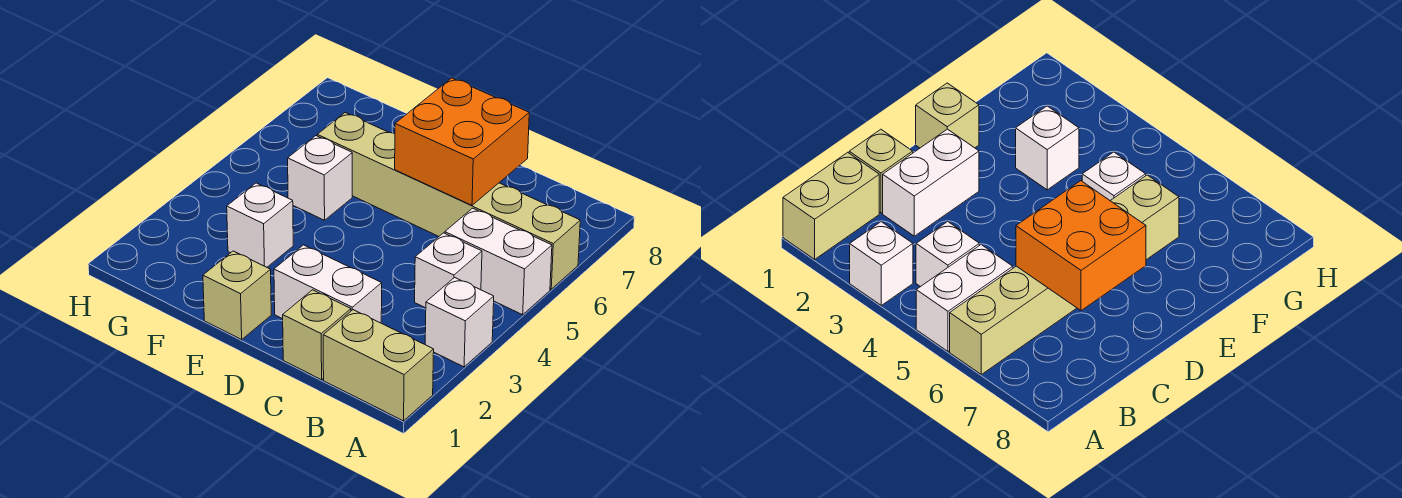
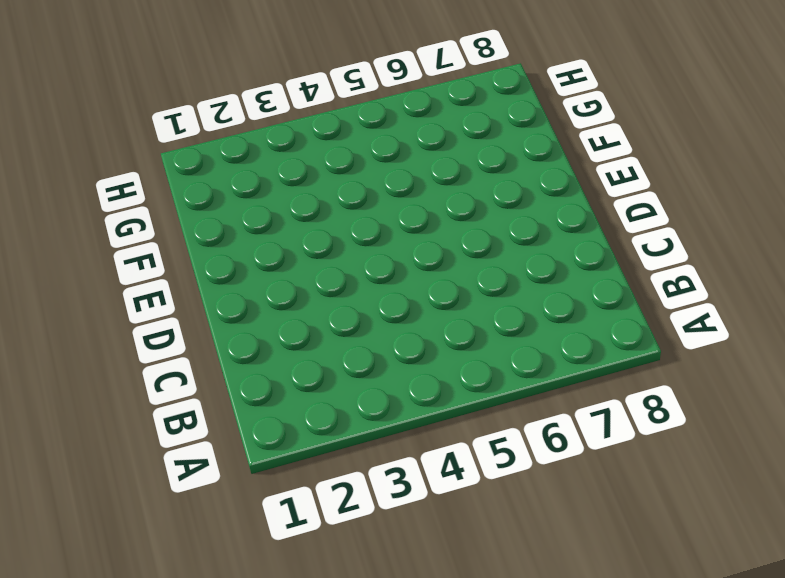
none -> tan 1x2 brick [323,310,434,421]
none -> white 1x1 brick [425,278,494,367]

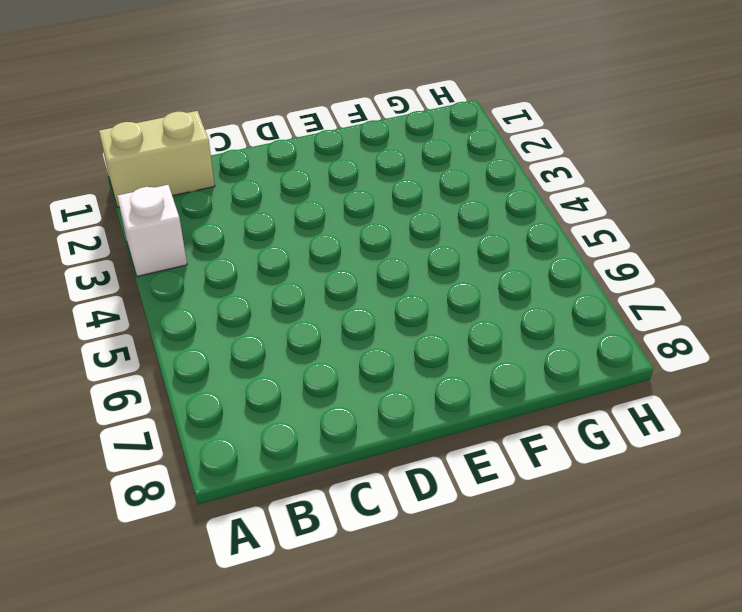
none -> white 1x2 brick [445,208,552,315]
none -> tan 1x6 brick [317,113,580,289]

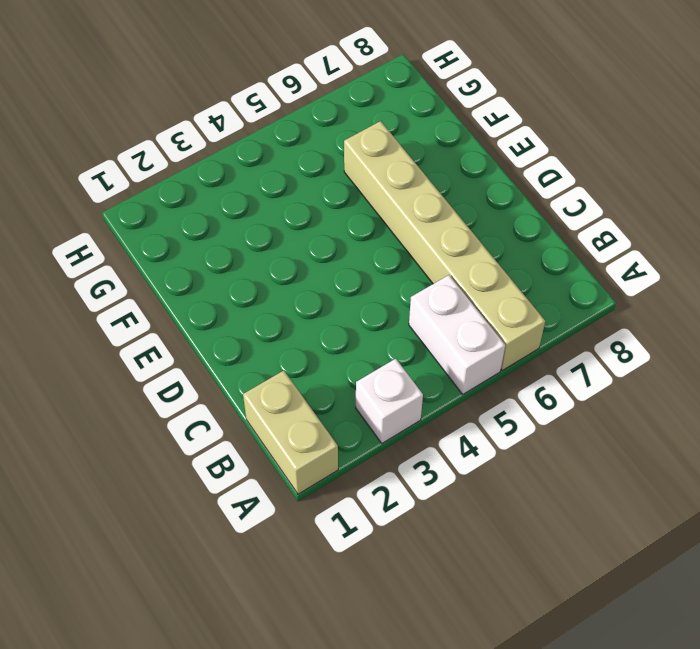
none -> white 1x1 brick [415,233,482,308]
none -> tan 1x1 brick [283,290,351,380]

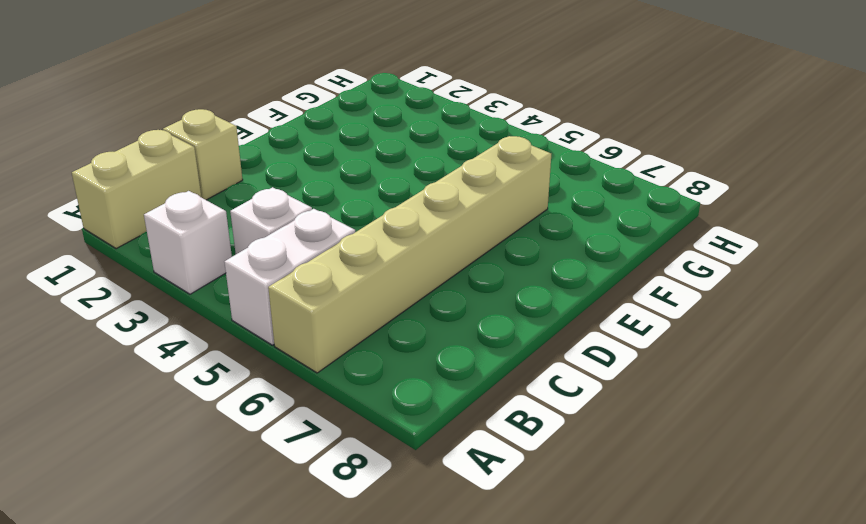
none -> white 1x2 brick [274,245,382,323]
none -> tan 1x1 brick [203,251,271,340]

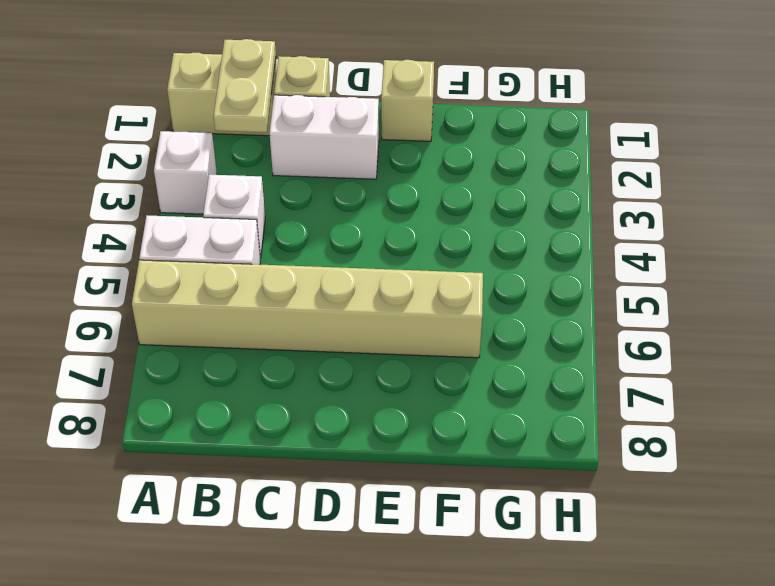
tan 1x2 plate [213,39,276,133] -> none
none -> white 1x1 brick [227,183,293,267]
none -> white 1x1 brick [288,136,352,220]

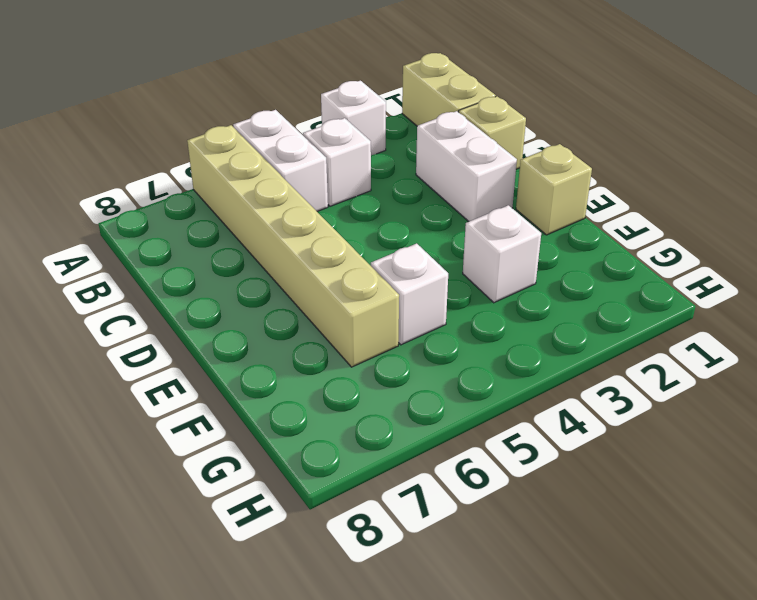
none -> orange 2x2 brick [395,78,529,205]

